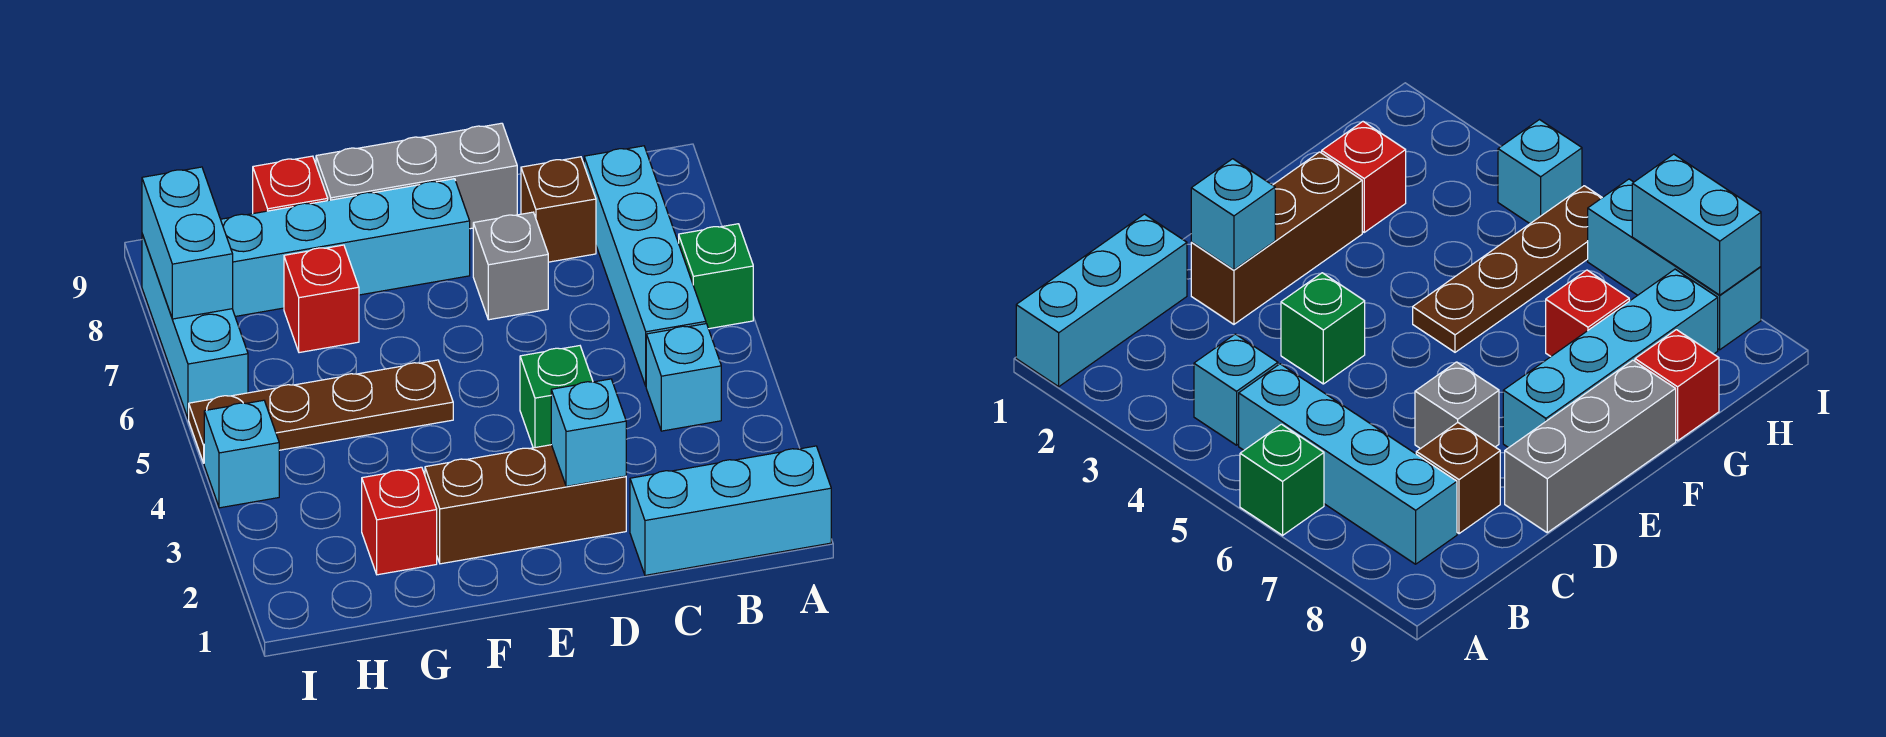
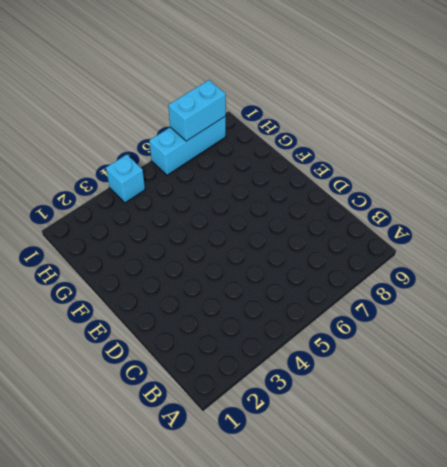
none -> cyan 1x3 brick [630,446,831,575]
none -> green 1x1 brick [679,224,753,329]
none -> cyan 1x1 brick [646,324,721,431]

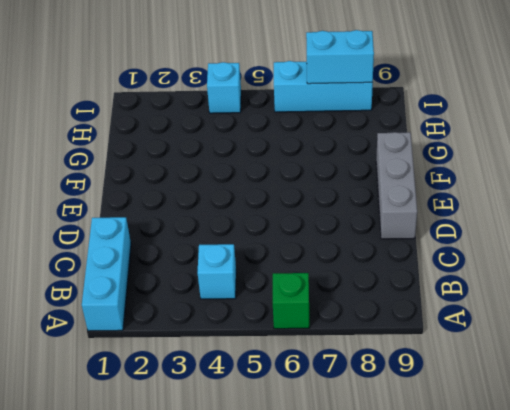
none -> cyan 1x4 brick [584,146,706,386]
none -> brown 1x1 brick [521,157,596,262]
none -> brown 1x3 brick [425,445,626,564]

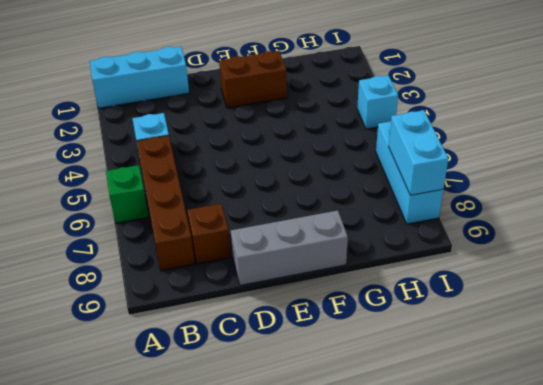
brown 1x4 brick [137,135,195,271] -> cyan 1x4 brick [584,146,706,386]
brown 1x2 brick [219,51,287,108] -> brown 1x3 brick [425,445,626,564]
none -> green 1x1 brick [520,346,593,448]
none -> grey 1x1 brick [473,212,548,320]
none -> cyan 1x4 brick [221,179,470,316]

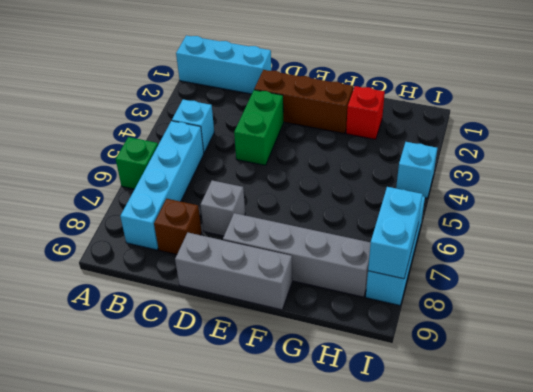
green 1x2 brick [234,90,284,165] -> green 1x1 brick [520,346,593,448]
grey 1x4 brick [223,213,371,297] -> cyan 1x4 brick [221,179,470,316]
none -> brown 1x4 plate [189,360,453,463]
none -> red 1x1 brick [284,245,359,353]
none -> red 1x1 brick [253,156,328,214]

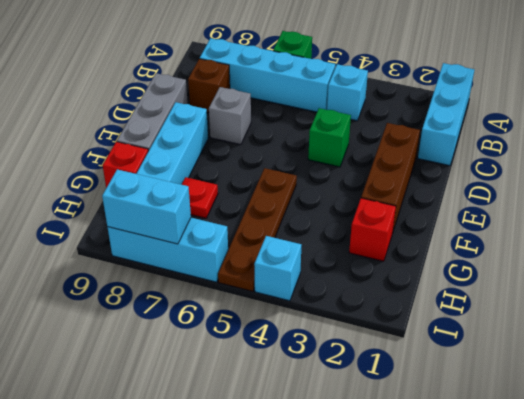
red 1x1 plate [182,177,218,218] -> red 1x1 brick [284,245,359,353]
none -> cyan 1x1 brick [551,379,626,486]

